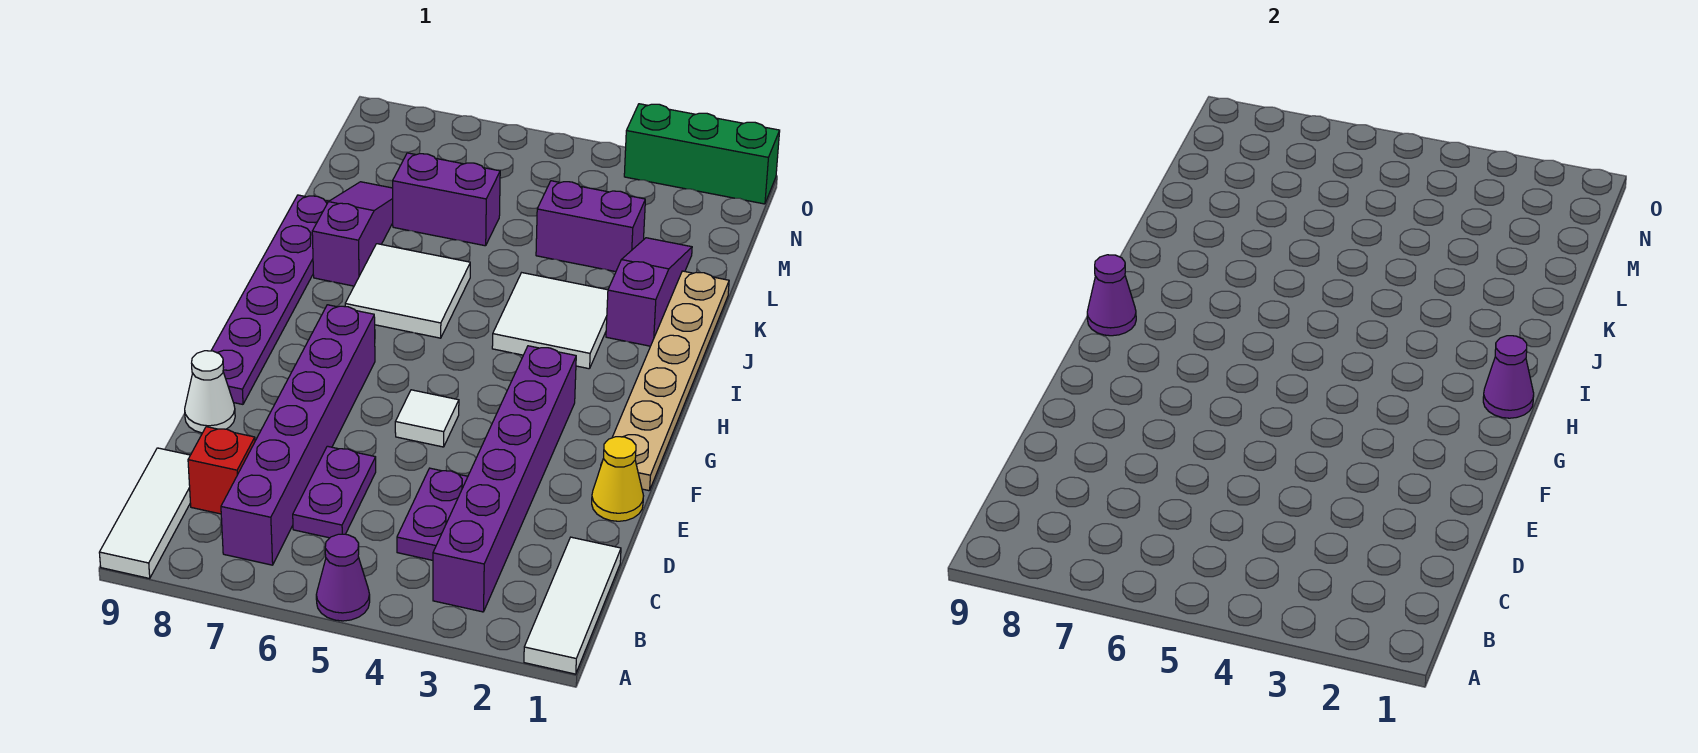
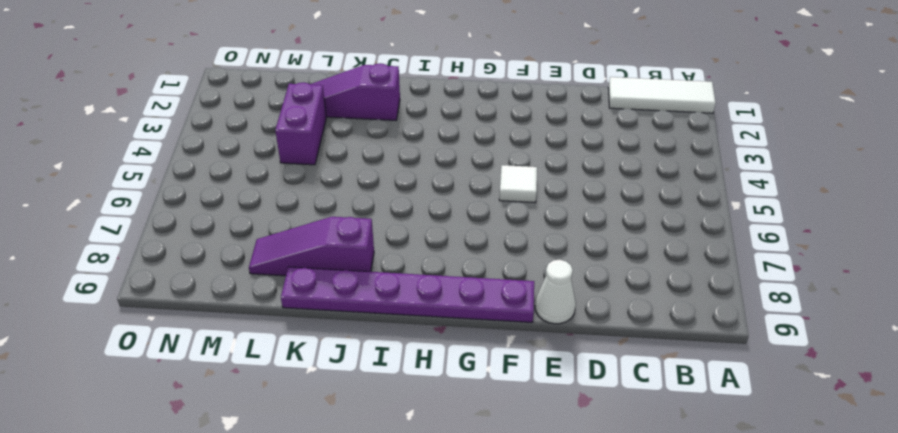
none -> purple 1x1 cone [316,534,370,621]
none -> white 1x3 tile [99,448,190,578]
none -> purple 1x6 brick [433,346,576,612]

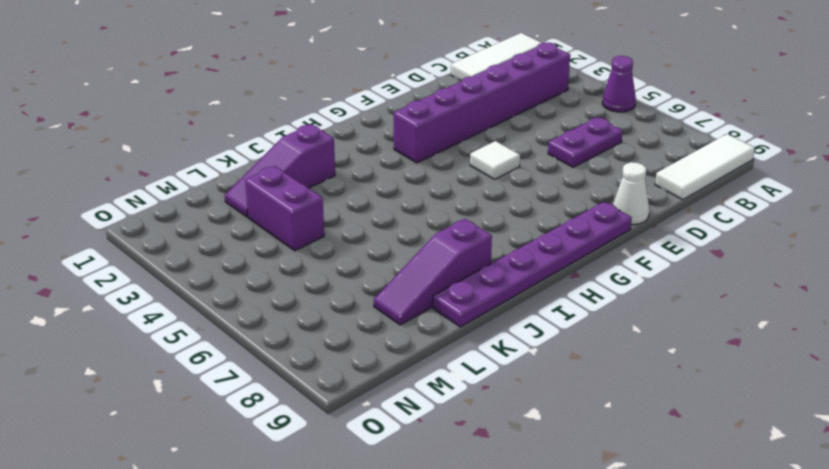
none -> purple 1x6 brick [221,305,375,565]
none -> purple 1x2 plate [397,468,468,560]
none -> red 1x1 brick [188,427,255,514]

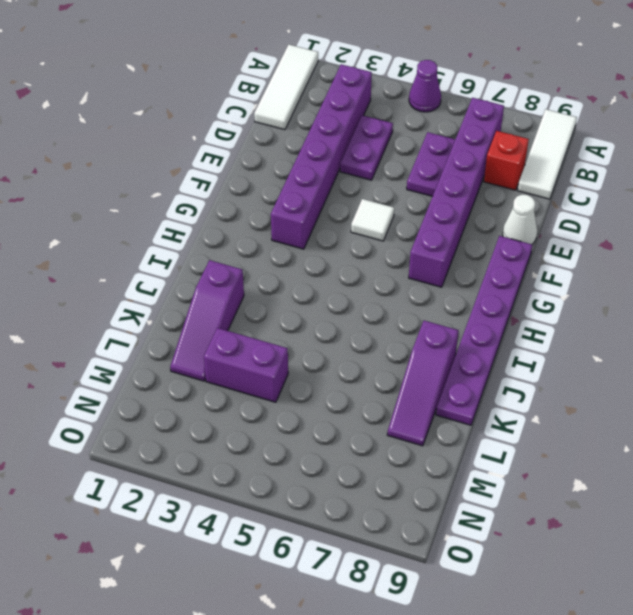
none -> yellow 1x1 cone [592,437,643,521]
none -> tan 1x6 plate [601,271,729,491]
none -> white 2x2 tile [492,273,608,369]

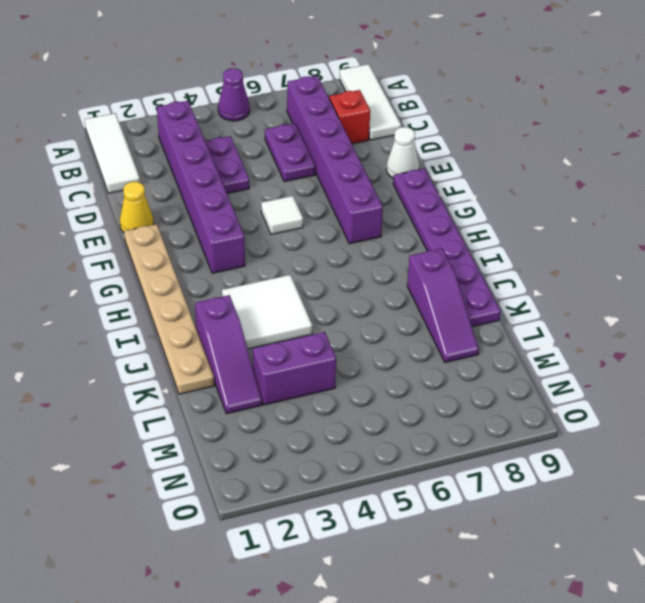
none -> white 2x2 tile [345,244,470,338]
none -> purple 1x2 brick [393,153,500,246]
none -> green 1x3 brick [624,104,780,204]

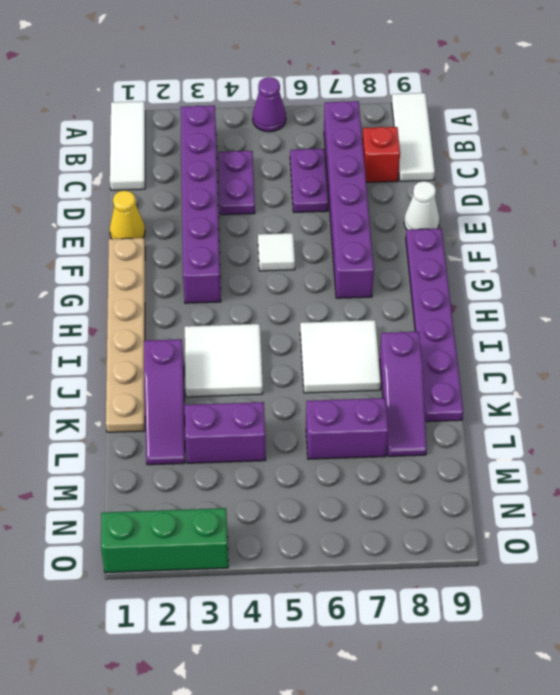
none -> purple 1x1 cone [1483,336,1534,418]
none -> purple 1x1 cone [1087,255,1136,336]

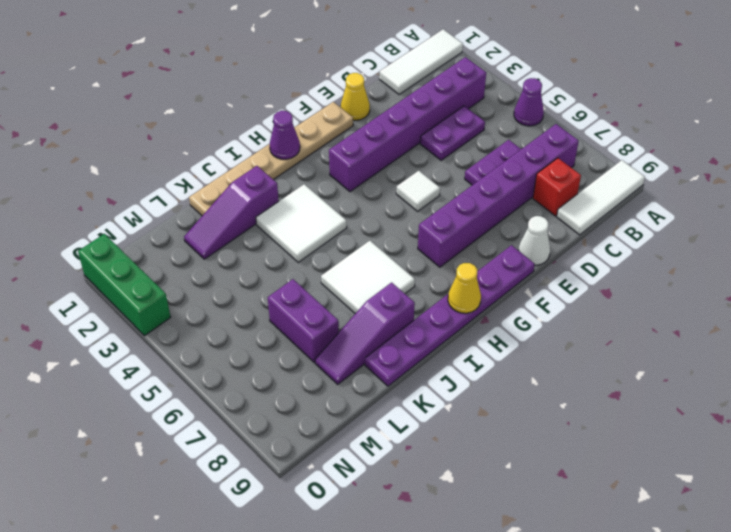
yellow 1x1 cone [448,263,481,313] -> purple 1x1 cone [1087,255,1136,336]
none -> purple 1x2 brick [536,181,645,272]

